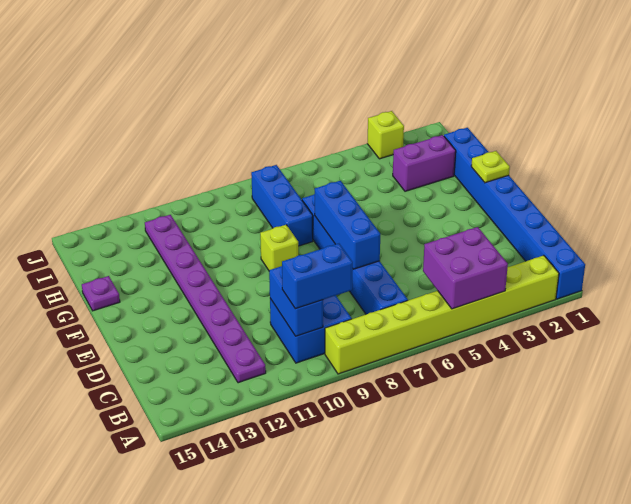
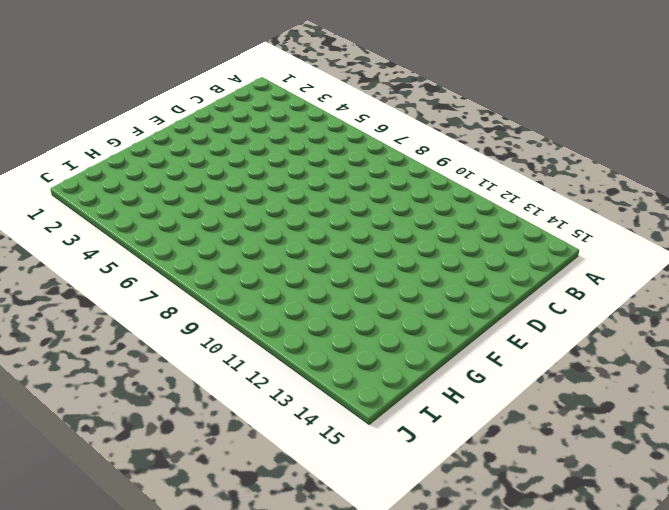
none -> blue 1x8 brick [444,128,585,299]
none -> lime 1x8 brick [325,255,559,374]
none -> blue 1x6 brick [302,194,408,314]

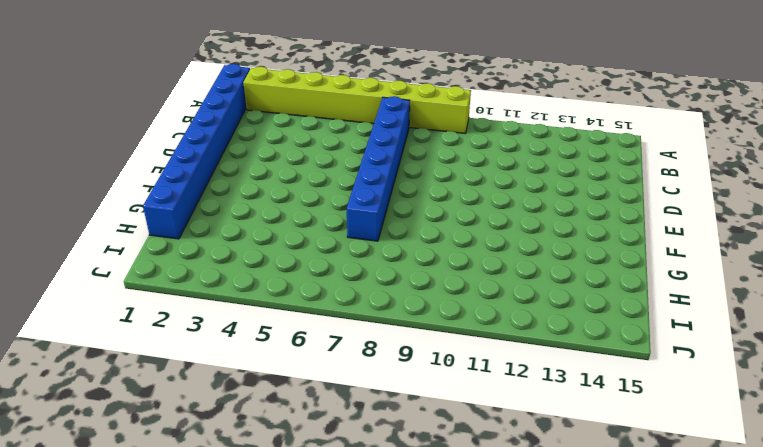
none -> blue 2x2 brick [270,296,352,363]
none -> purple 1x8 plate [145,215,266,383]
none -> lime 1x1 brick [260,225,298,270]

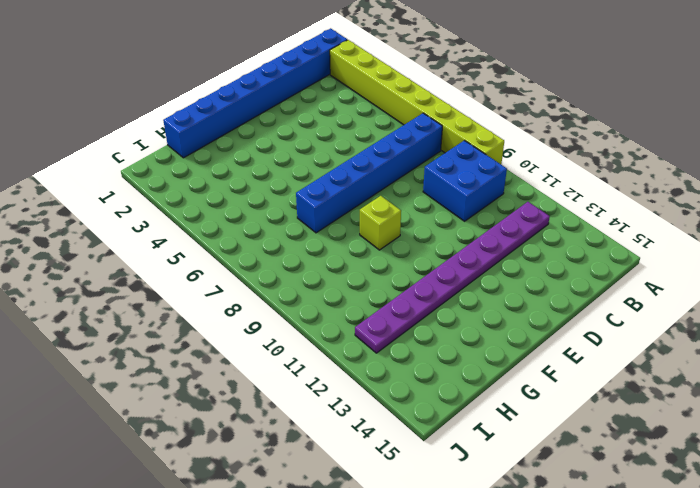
none -> blue 1x3 brick [251,165,313,246]
none -> purple 1x1 plate [82,276,120,311]
none -> purple 1x2 brick [393,135,456,191]

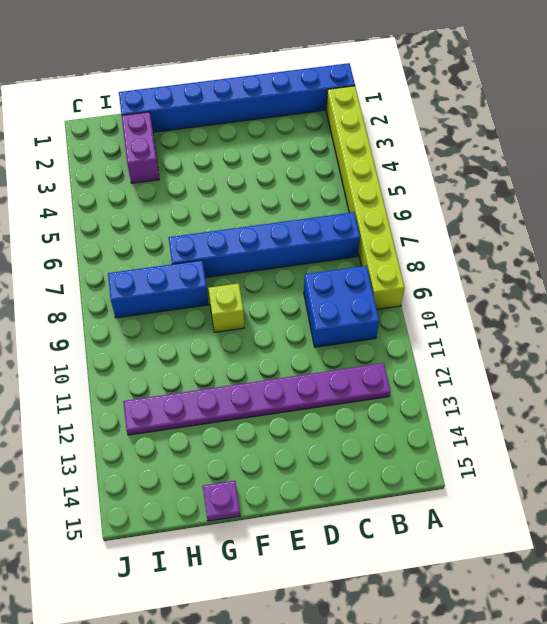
none -> lime 1x1 brick [367,111,404,159]
none -> purple 2x2 brick [423,227,508,309]
none -> blue 1x2 brick [269,266,323,336]

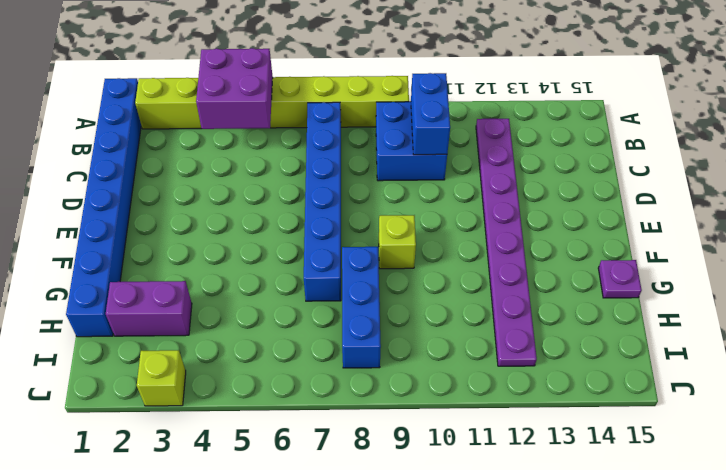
none -> blue 1x3 brick [315,181,380,269]
none -> lime 1x1 plate [471,151,510,183]
none -> blue 1x2 brick [282,244,353,309]

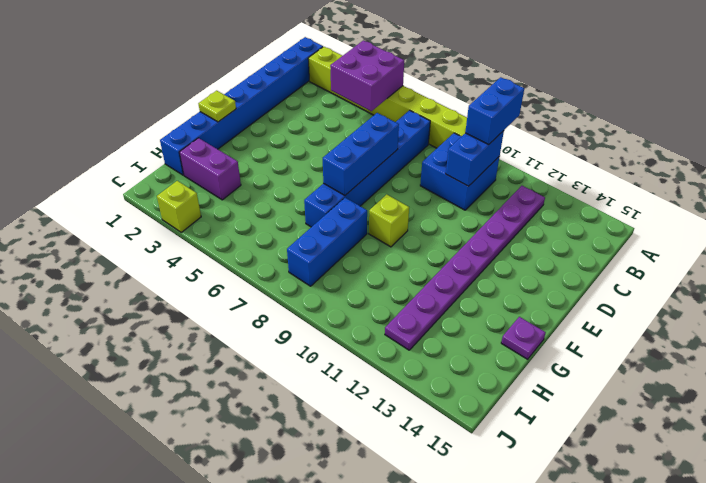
blue 1x2 brick [465,77,524,145] -> blue 1x2 brick turned to [282,244,353,309]

